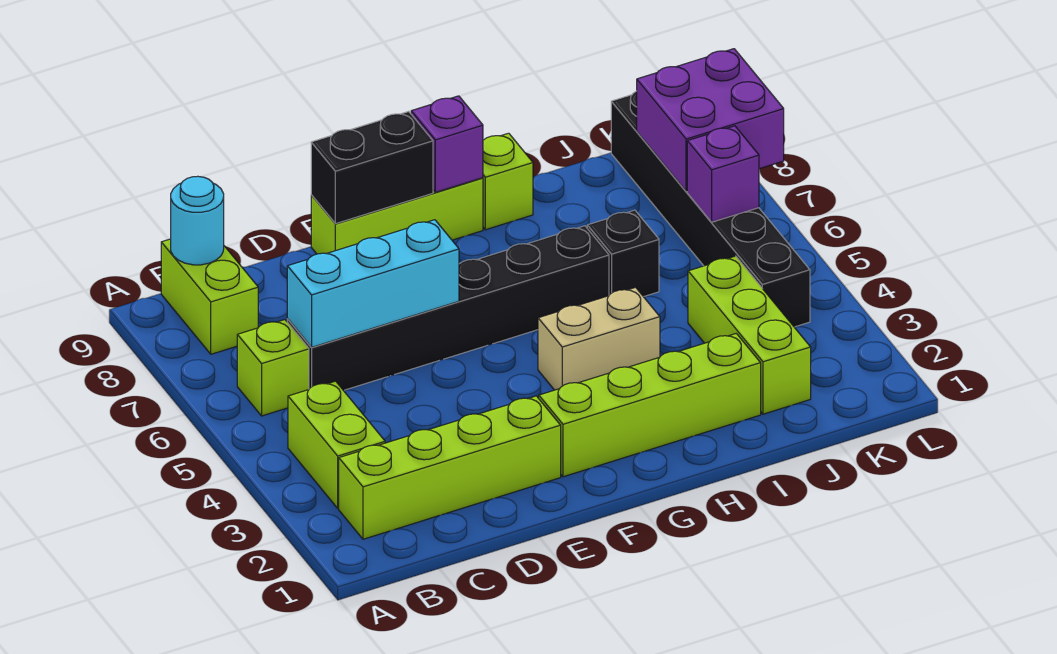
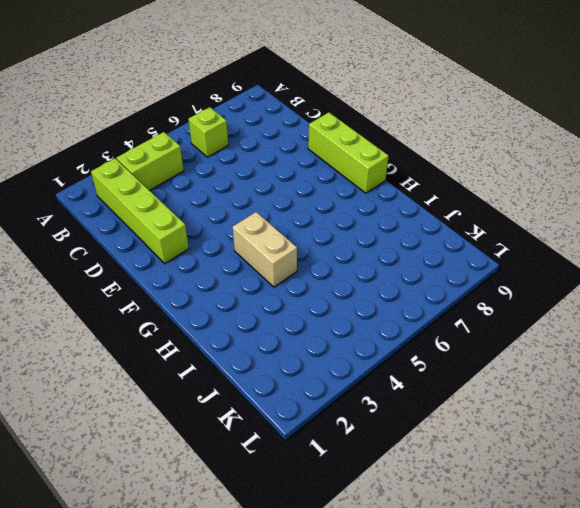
none -> lime 1x2 brick [161,239,258,354]
none -> black 1x6 brick [287,226,609,391]
none -> lime 1x4 brick [539,333,761,477]

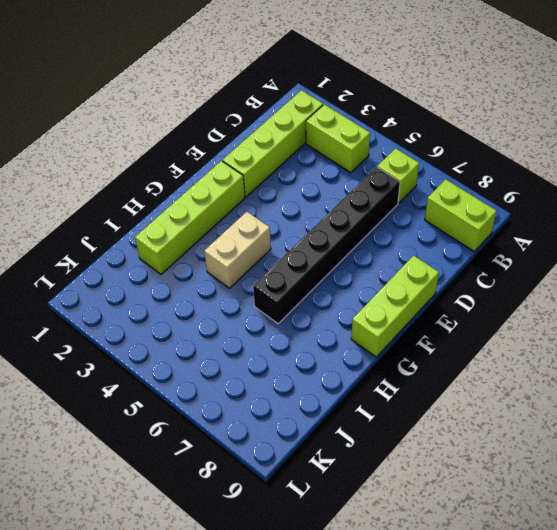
none -> lime 1x1 brick [483,133,533,230]
none -> black 1x1 brick [587,210,659,297]
none -> lime 1x3 brick [688,256,811,414]

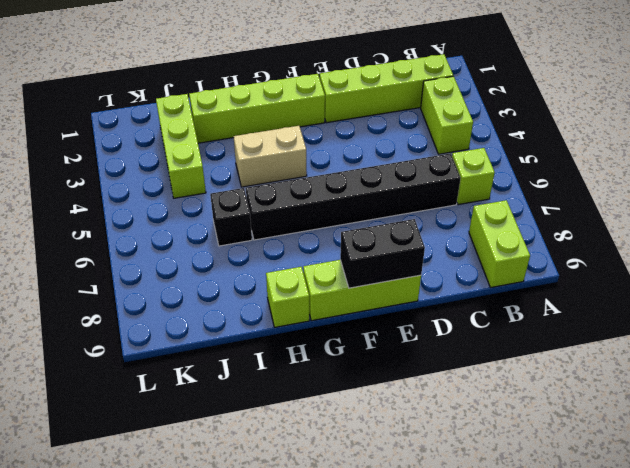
none -> black 1x6 brick [611,91,810,327]
none -> cyan 1x1 round brick [171,176,224,265]
none -> cyan 1x3 brick [287,220,459,347]

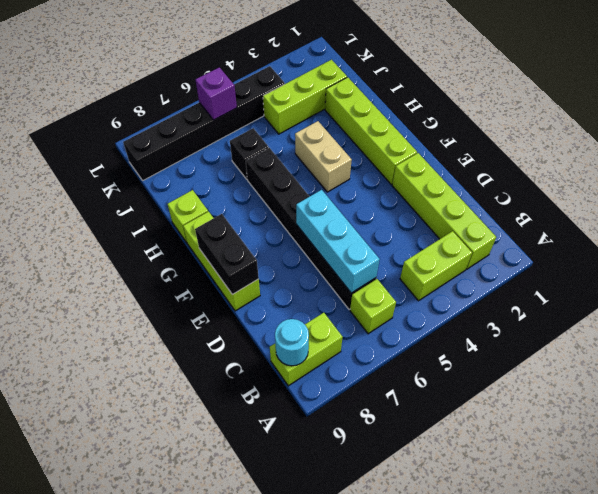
none -> purple 1x1 brick [411,96,483,192]
none -> purple 2x2 brick [637,49,784,192]

